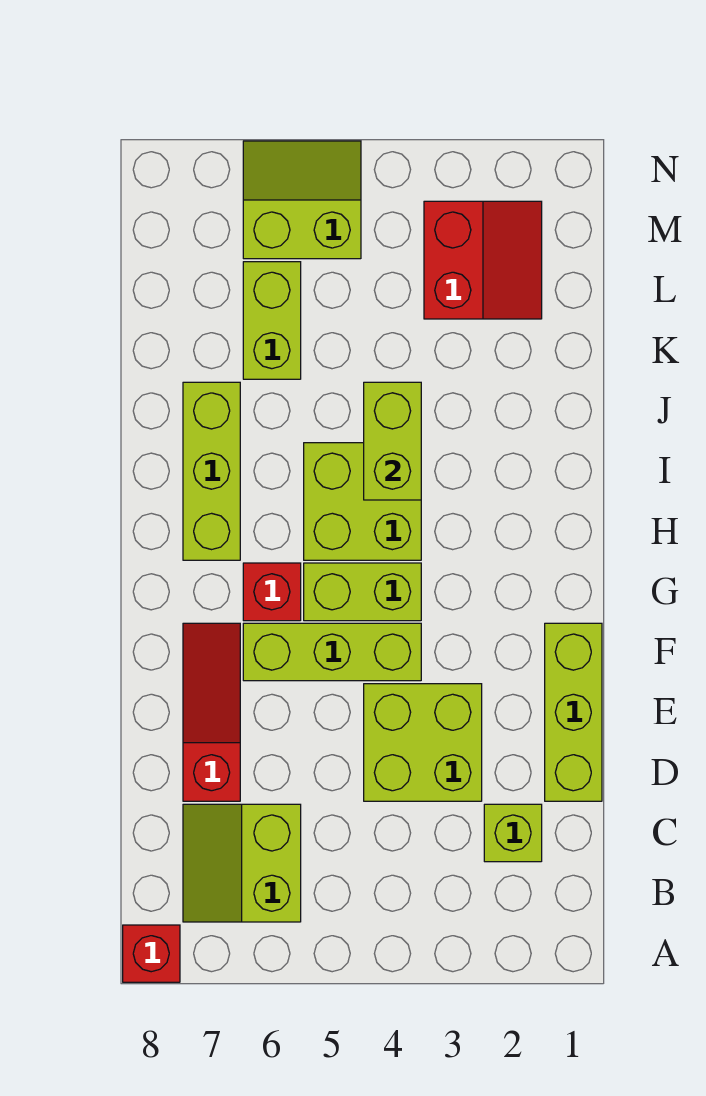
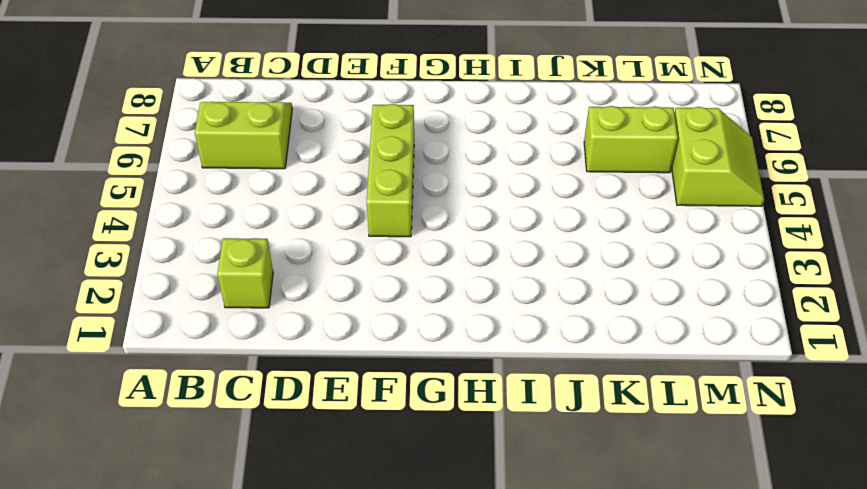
none -> red 1x1 brick [123,925,180,982]
none -> lime 1x3 brick [545,623,602,801]
none -> lime 2x2 brick [364,684,482,801]

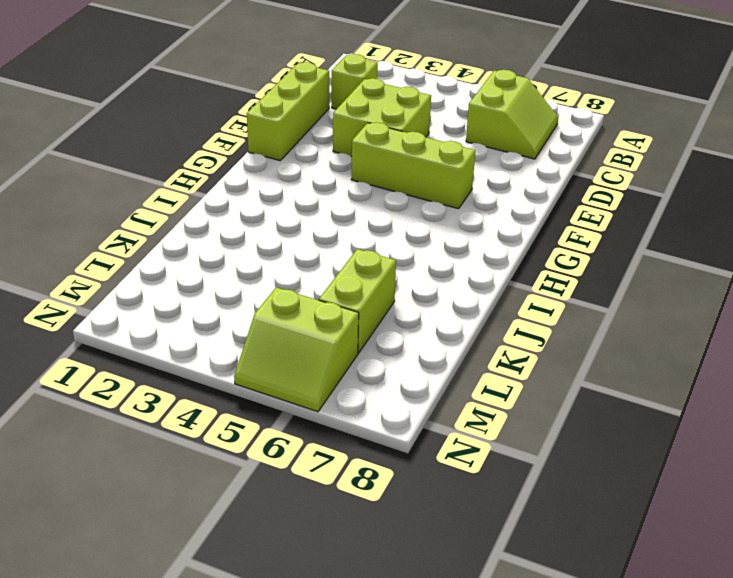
none -> red 1x1 brick [123,925,180,982]
none -> red 1x3 slope [183,623,240,801]
none -> lime 1x2 brick [304,563,421,621]

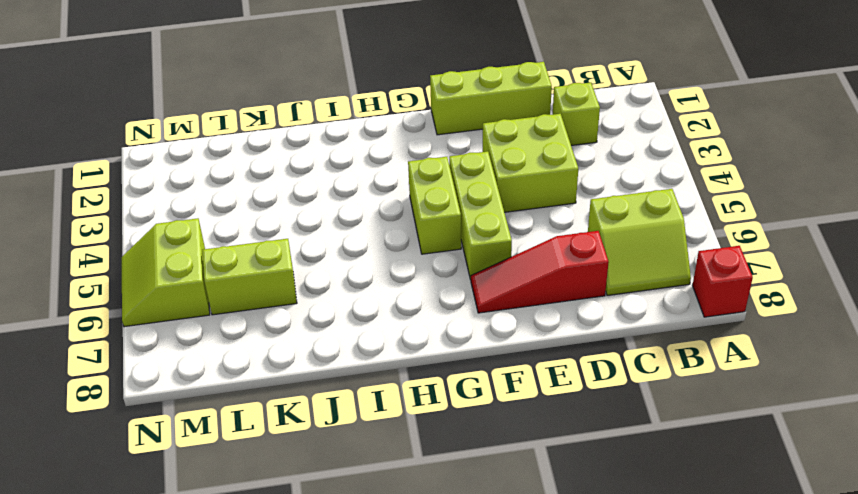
none -> red 1x1 brick [243,563,301,621]
none -> lime 2x2 brick [304,443,421,560]
none -> lime 1x3 brick [183,382,240,560]

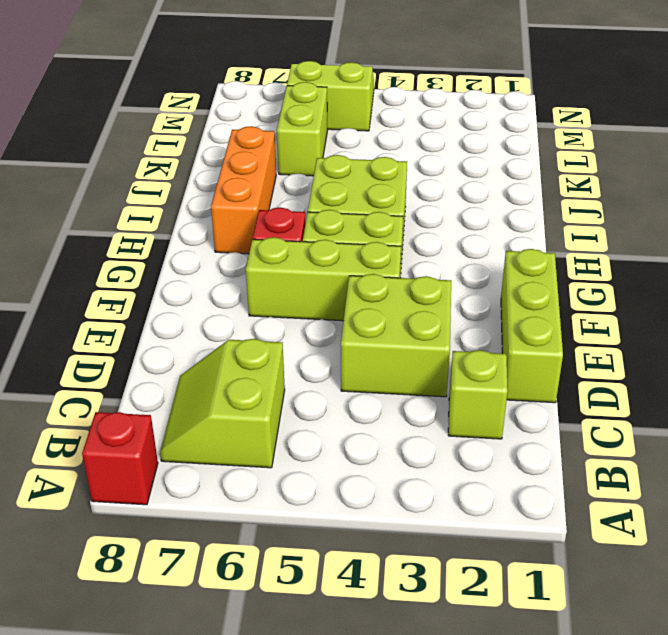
orange 1x3 brick [211,126,276,254] -> lime 1x3 brick [183,382,240,560]
none -> red 1x3 slope [183,623,240,801]
none -> red 2x2 slope [424,201,542,319]
none -> lime 1x2 brick [364,382,421,500]

